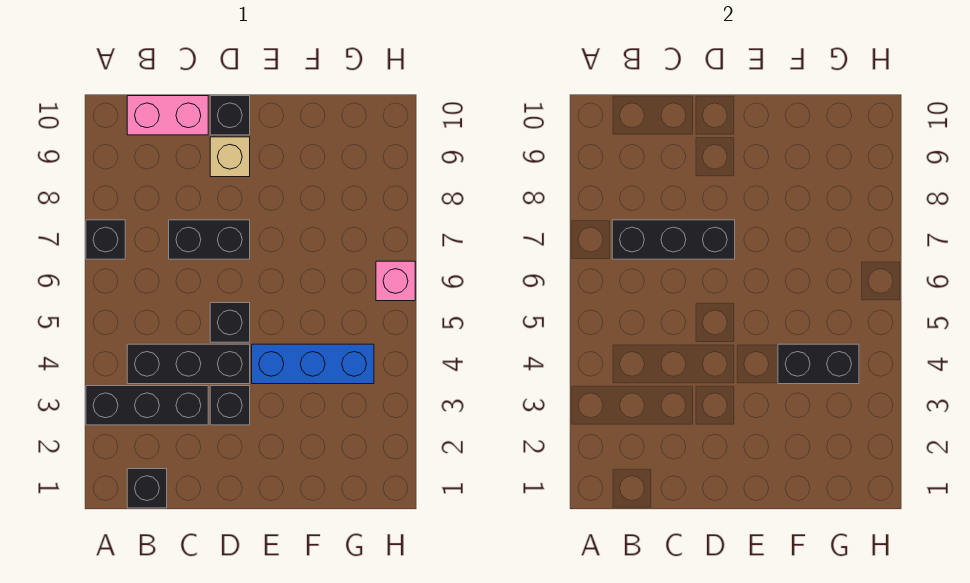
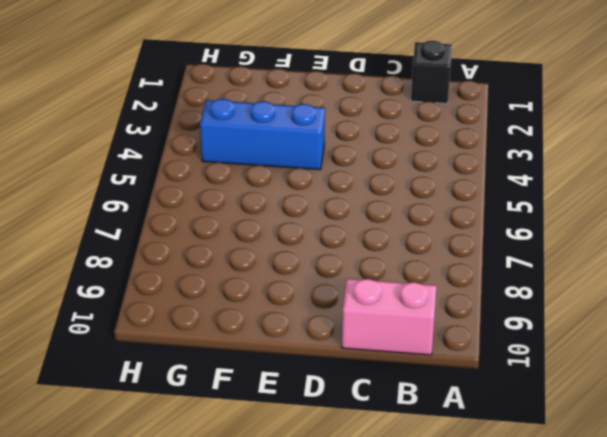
none -> black 1x3 brick [86,386,208,425]
none -> black 1x1 brick [86,220,125,259]
none -> black 1x3 brick [127,344,250,384]

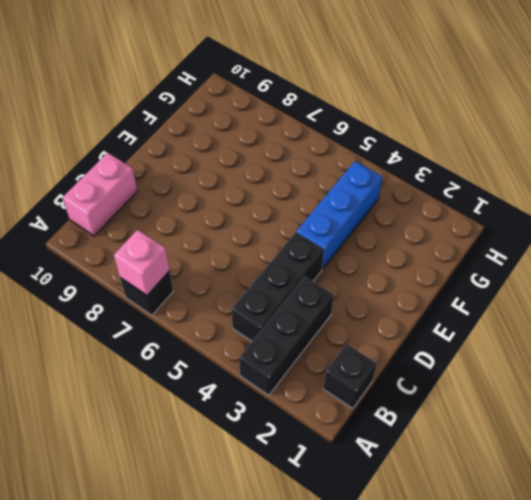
pink 1x1 brick [114,230,170,295] -> pink 1x1 brick moved to [376,261,415,301]
none -> black 1x2 brick [169,220,250,259]
none -> black 1x1 brick [210,386,250,425]
none -> black 1x1 brick [210,303,250,342]

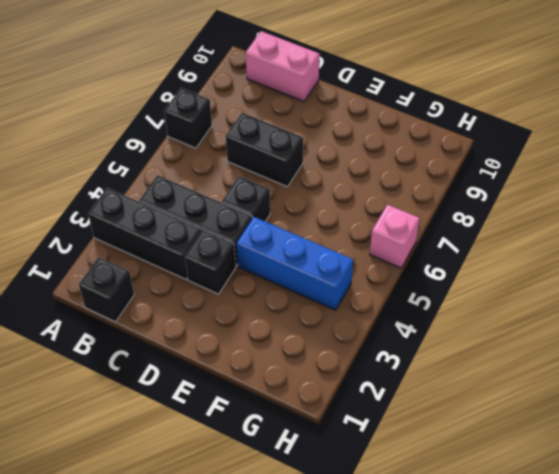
none -> tan 1x1 brick [210,137,250,177]
none -> black 1x1 brick [210,96,250,135]
none -> black 1x3 brick [612,220,735,259]

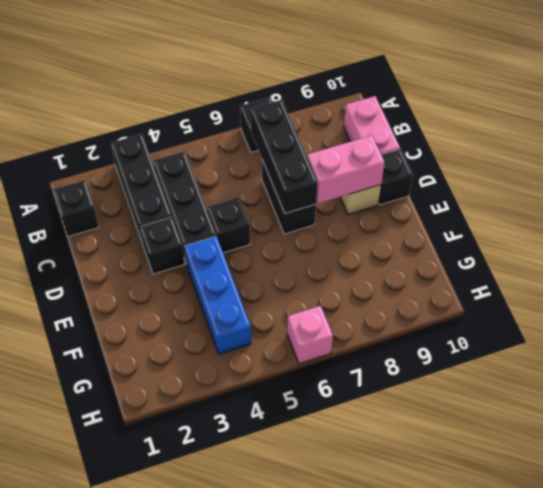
pink 1x2 brick [307,136,385,203] -> none
none -> black 1x2 brick [778,344,859,384]

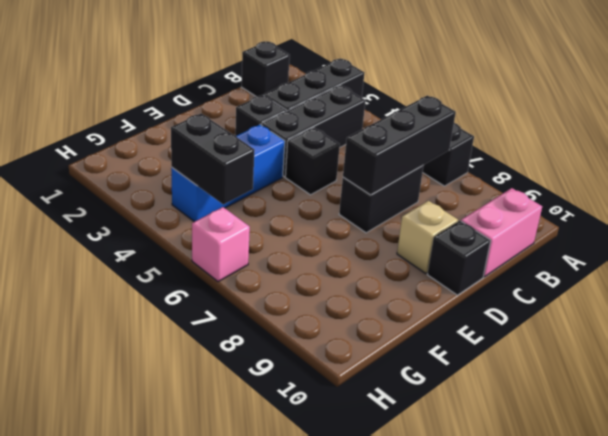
black 1x2 brick [171,113,254,204] -> black 1x2 brick turned to [778,344,859,384]

